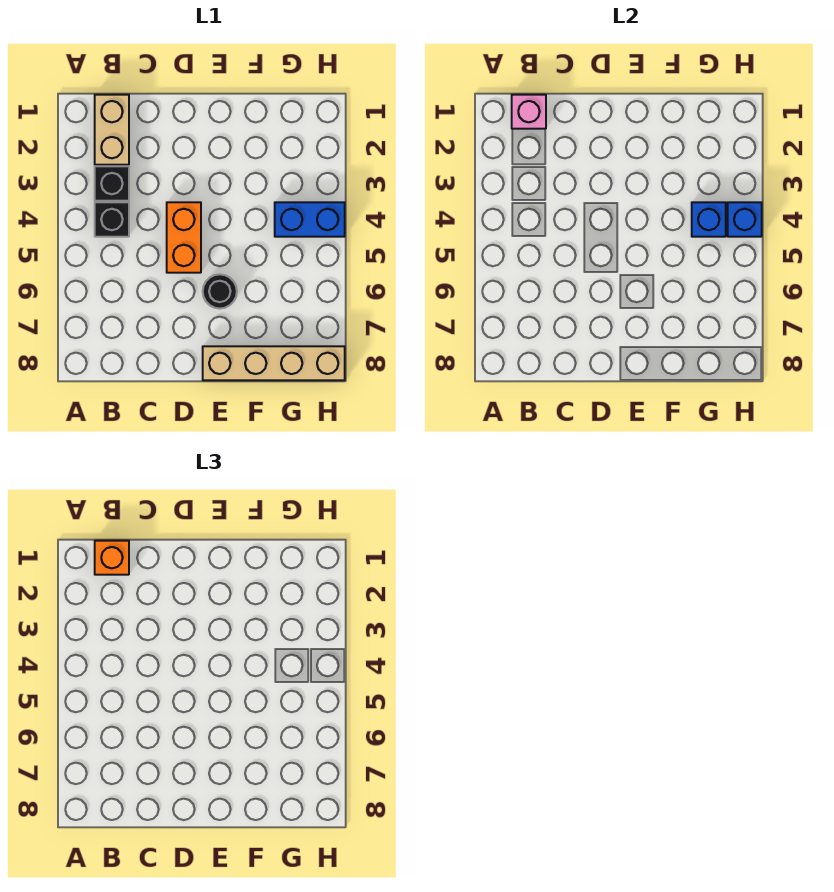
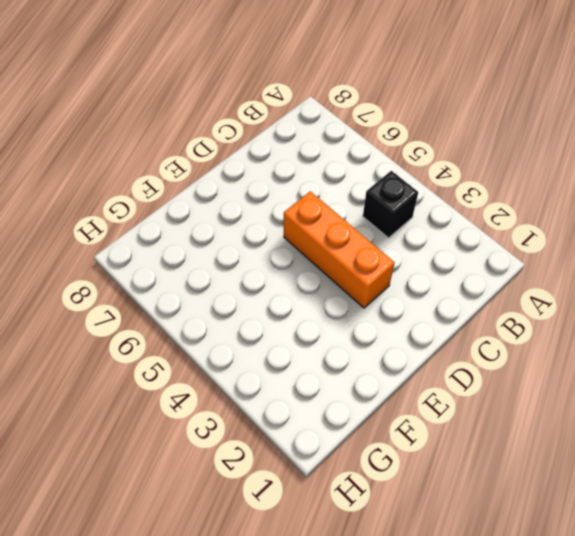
orange 1x3 brick [284,191,395,308] -> orange 1x2 brick [167,202,201,273]
none -> tan 1x2 brick [95,95,129,165]
none -> black 1x1 brick [95,166,129,201]

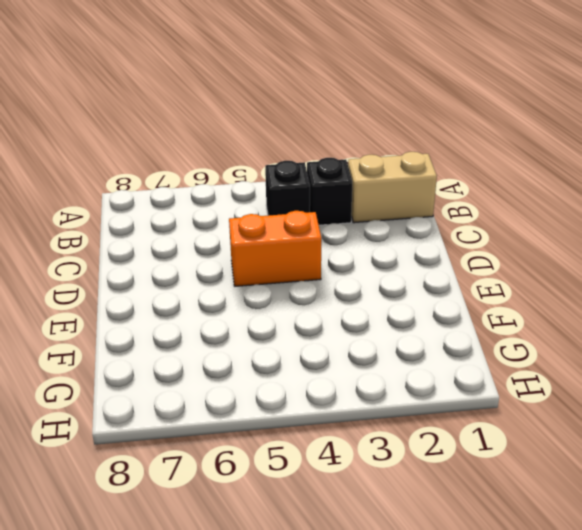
none -> black 1x1 round brick [203,274,237,309]
none -> tan 1x4 brick [203,346,345,380]

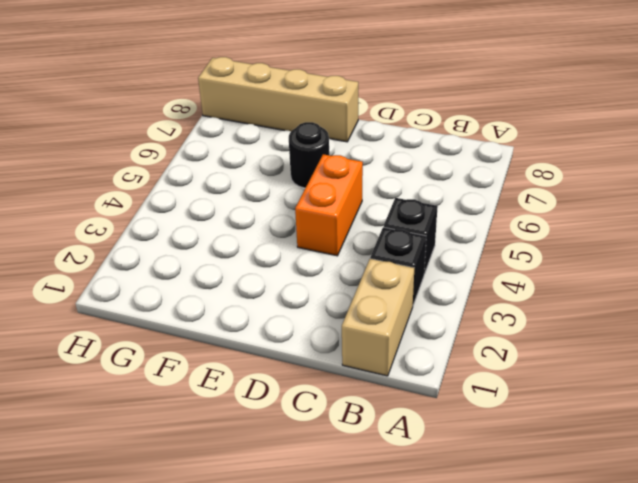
none -> blue 1x2 brick [275,202,345,237]
none -> pink 1x1 brick [512,95,546,129]

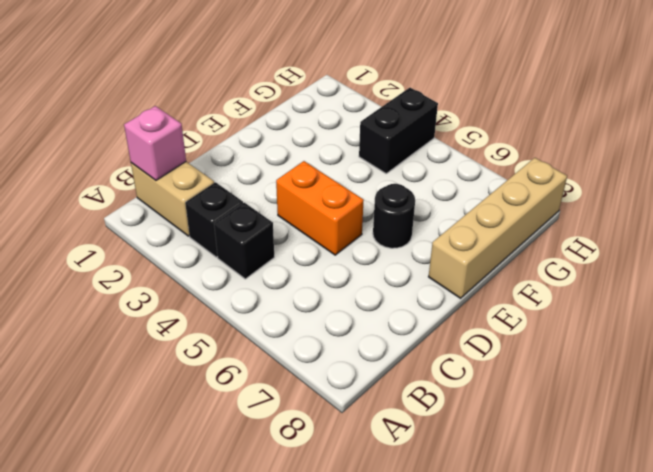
black 1x2 brick [359,88,438,173] -> blue 1x2 brick [275,202,345,237]
none -> blue 1x1 brick [692,202,726,237]
none -> blue 1x1 brick [728,202,762,237]

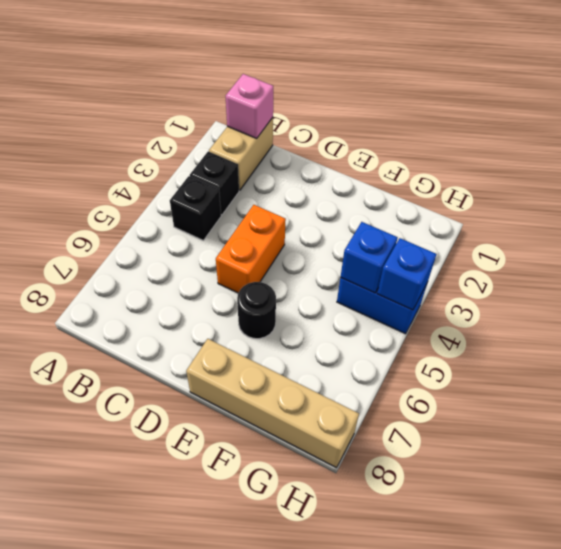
none -> orange 1x1 brick [95,541,129,575]

